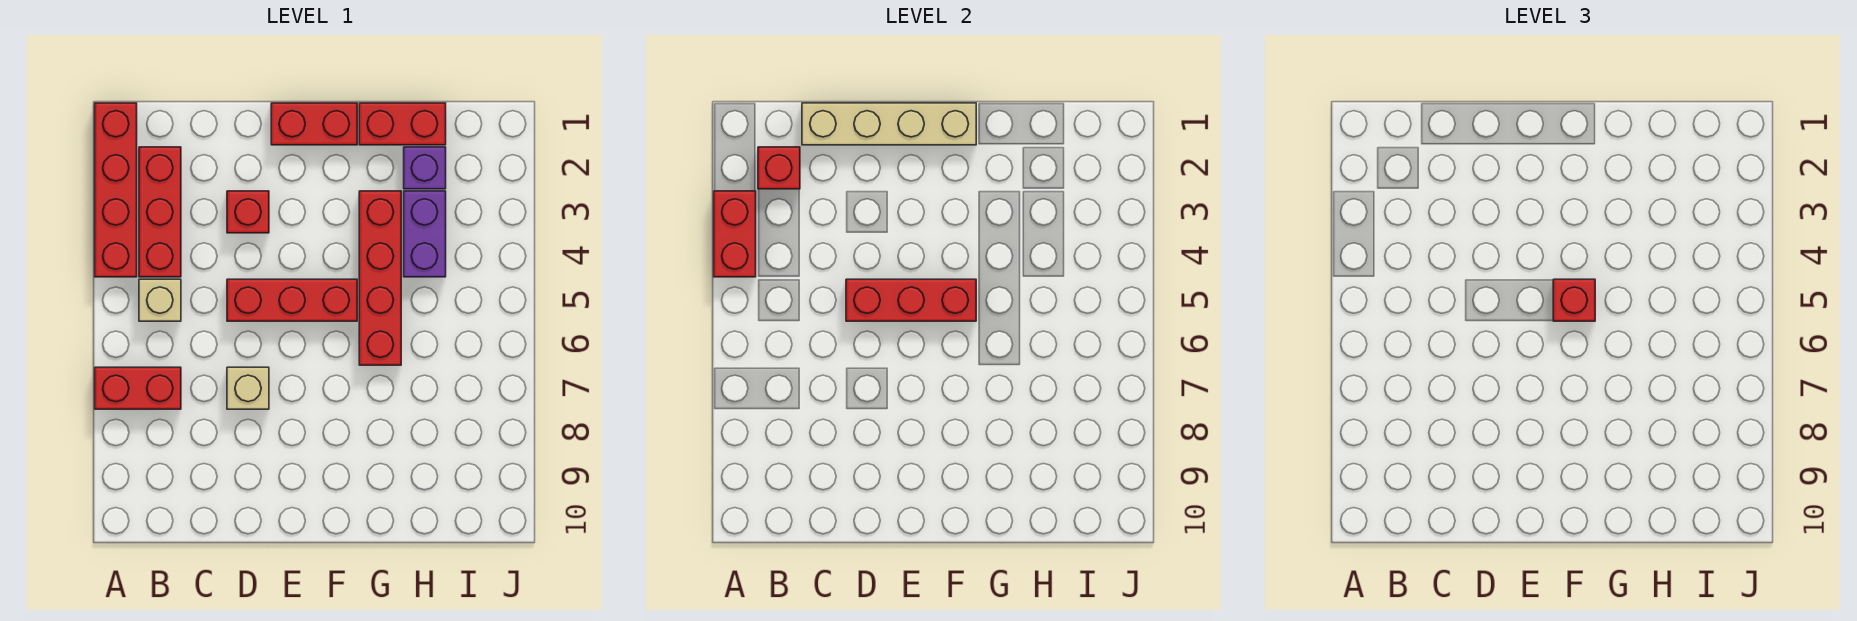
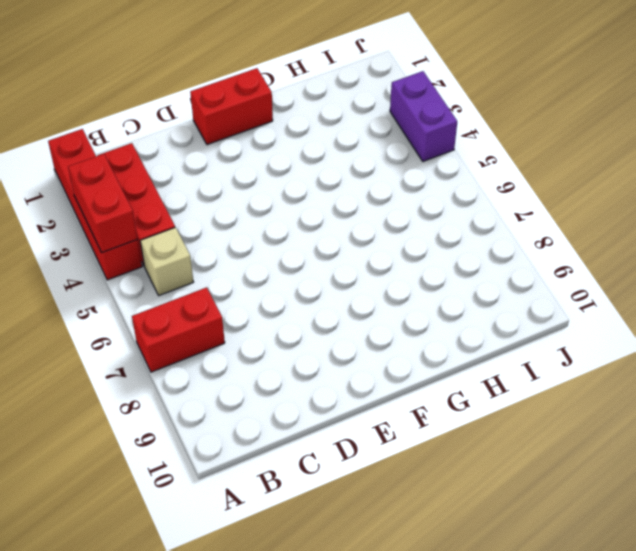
purple 1x2 brick [390,71,457,161] -> purple 1x2 brick moved to [404,191,446,277]
none -> red 1x1 brick [227,191,269,233]
none -> red 1x3 brick [227,279,357,321]
none -> tan 1x1 brick [227,367,269,409]

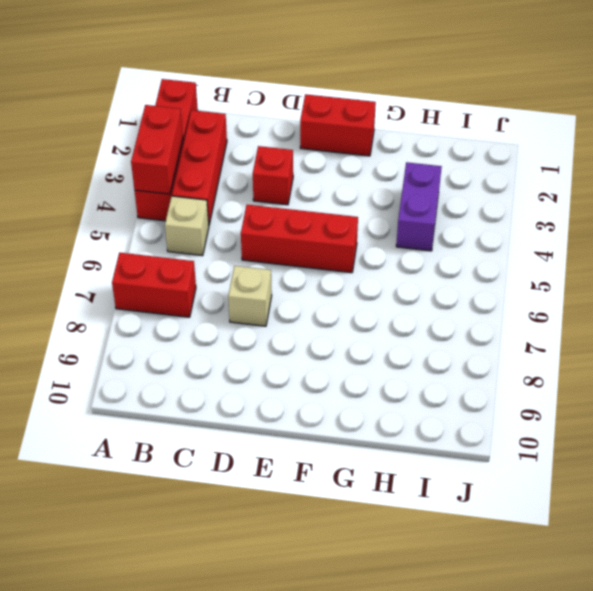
none -> red 1x2 brick [359,103,446,145]
none -> red 1x4 brick [359,191,401,365]
none -> purple 1x1 brick [404,147,446,189]

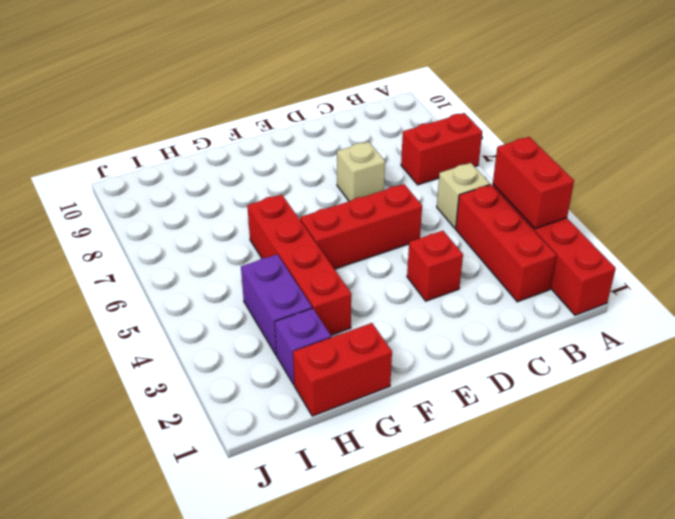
none -> red 1x2 brick [271,103,357,145]
none -> red 1x1 brick [758,147,800,189]
none -> tan 1x4 brick [802,103,976,145]

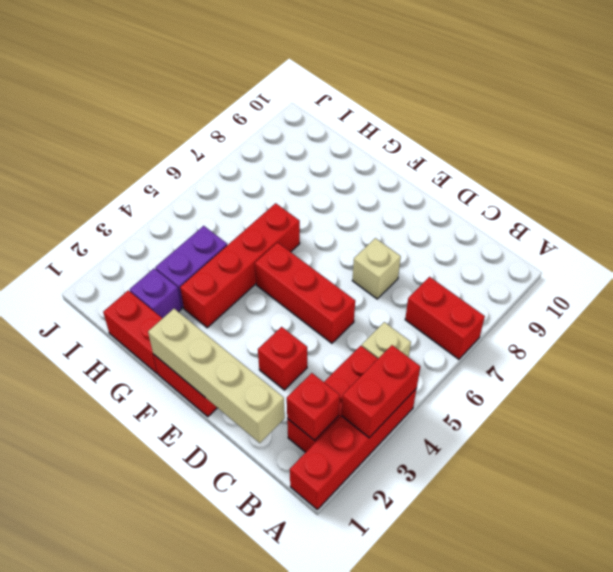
none -> red 1x3 brick [846,279,976,321]
none -> red 1x1 brick [1553,279,1595,321]

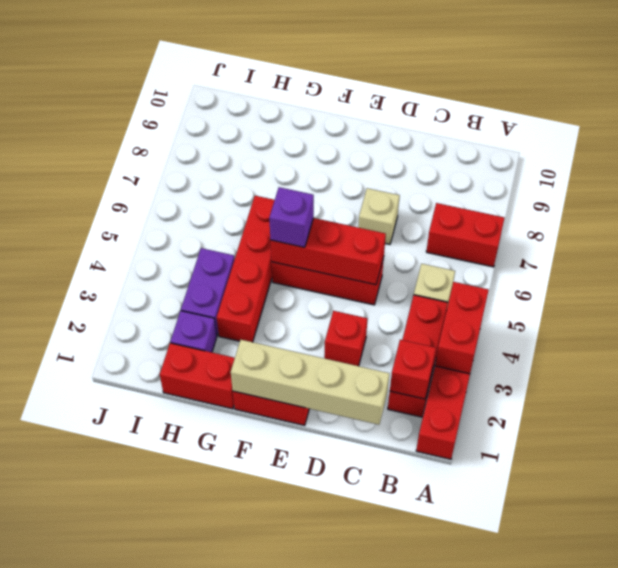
purple 1x1 brick [269,187,314,247] -> red 1x1 brick [1553,279,1595,321]

